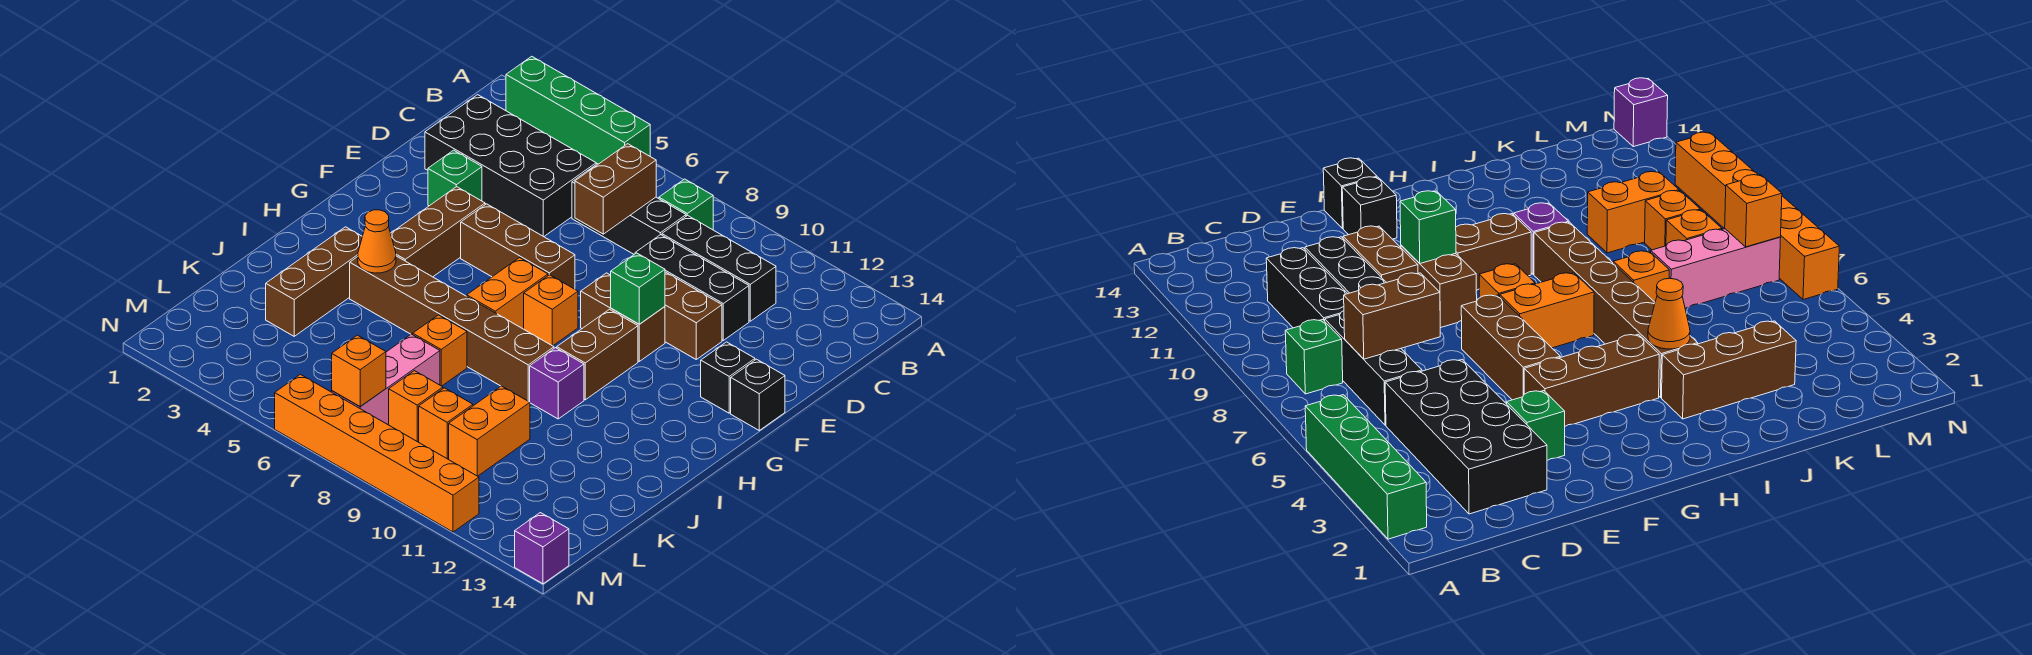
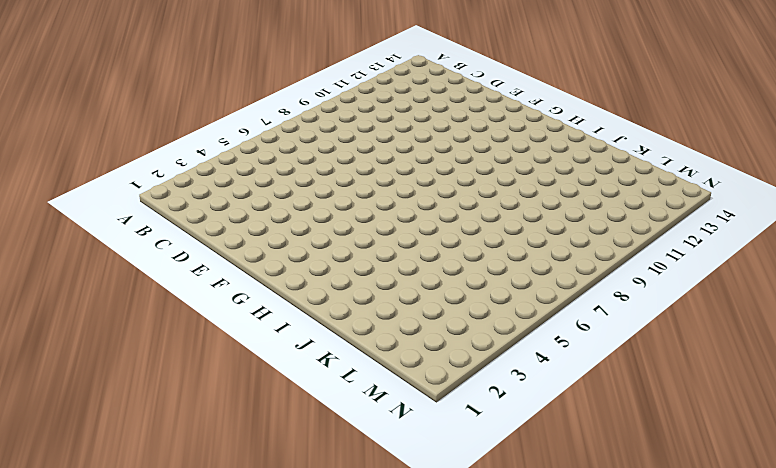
none -> green 1x4 brick [506,56,650,164]
none -> green 1x1 brick [659,179,713,230]
none -> black 2x4 brick [425,95,596,237]
none -> black 1x3 brick [572,164,686,254]

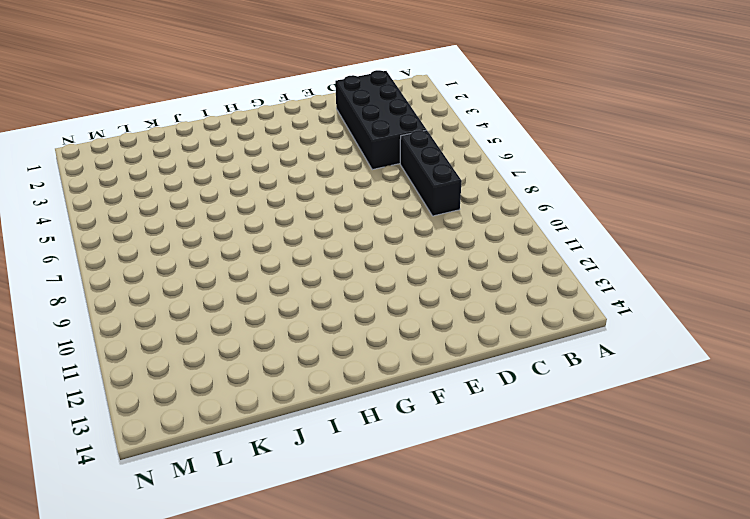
none -> green 1x4 brick [506,56,650,164]
none -> green 1x1 brick [659,179,713,230]
none -> black 1x3 brick [662,215,776,321]
none -> black 1x3 brick [635,235,749,340]

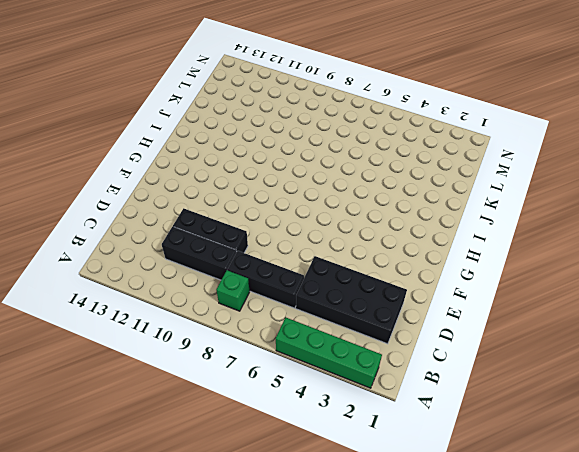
none -> green 1x1 brick [428,150,482,206]
none -> brown 1x2 brick [665,272,722,359]
none -> brown 1x3 brick [391,187,485,277]
none -> brown 1x3 brick [461,204,575,289]

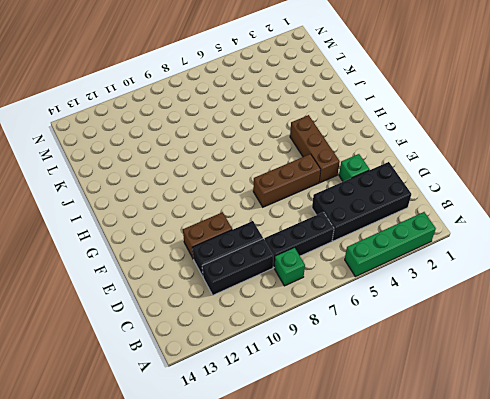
none -> brown 1x2 brick [581,273,665,361]
none -> black 1x1 brick [701,342,755,413]
none -> black 1x1 brick [731,359,785,430]
none -> orange 1x2 brick [467,258,548,329]

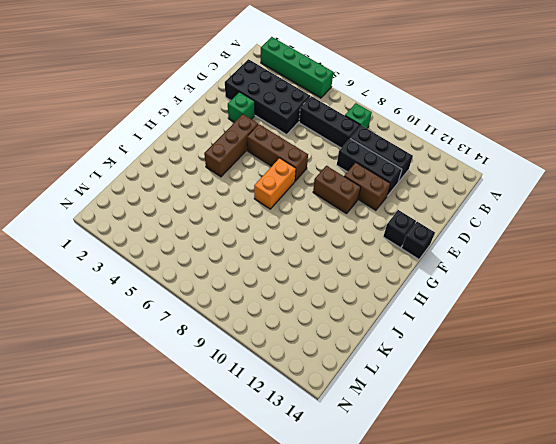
none -> orange 1x1 brick [524,275,578,346]
none -> brown 1x2 brick [557,309,638,400]
none -> brown 1x3 brick [266,227,362,336]
none -> brown 1x6 brick [350,256,554,402]

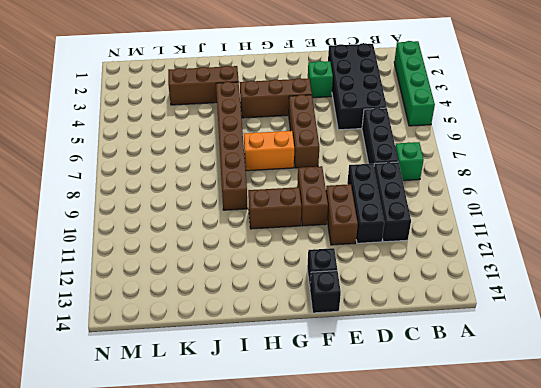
none -> orange 1x1 brick [524,275,578,346]
none -> purple 1x1 brick [530,348,584,419]
none -> orange 1x1 brick [413,315,467,386]
none -> pink 1x3 brick [332,334,440,424]

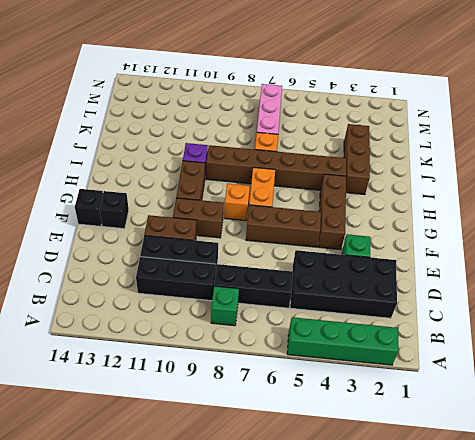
none -> orange 1x2 brick [449,386,530,476]
none -> orange 1x1 brick [389,371,443,442]
none -> orange 1x1 brick [419,388,473,459]
none -> orange 1x6 brick [275,374,479,532]

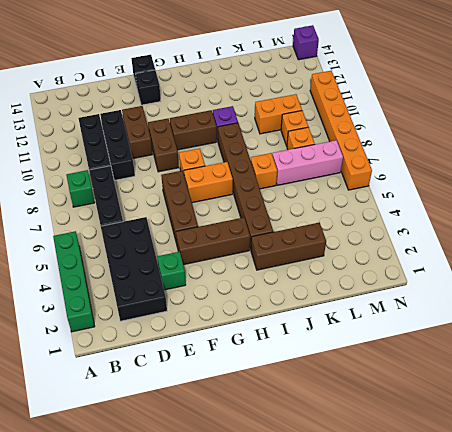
none -> brown 1x2 brick [575,144,656,234]
none -> green 1x1 brick [611,253,665,324]
none -> orange 1x1 cone [358,210,396,273]
none -> orange 1x1 brick [332,335,386,407]

